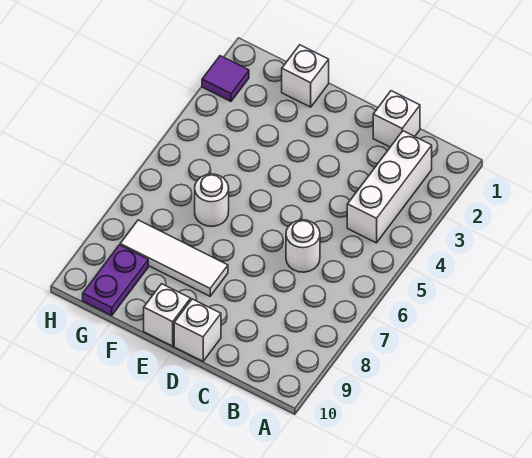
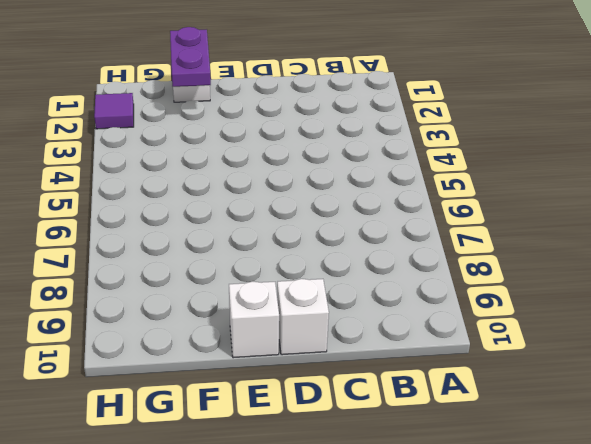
purple 1x2 plate [170,27,211,87] -> purple 1x2 plate moved to [83,245,148,316]
none -> white 1x3 brick [347,131,432,243]
none -> white 1x1 brick [373,91,420,147]

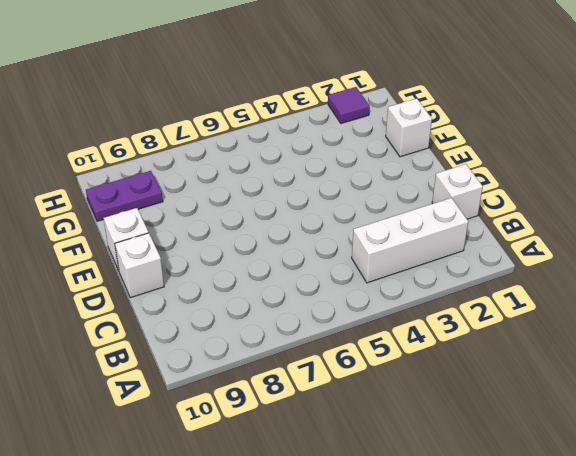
none -> white 1x1 round brick [286,220,320,272]
none -> white 1x3 tile [120,220,228,296]

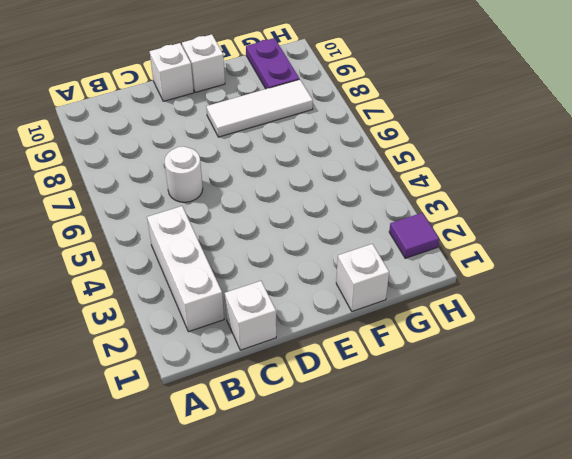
none -> white 1x1 round brick [195,174,229,226]

